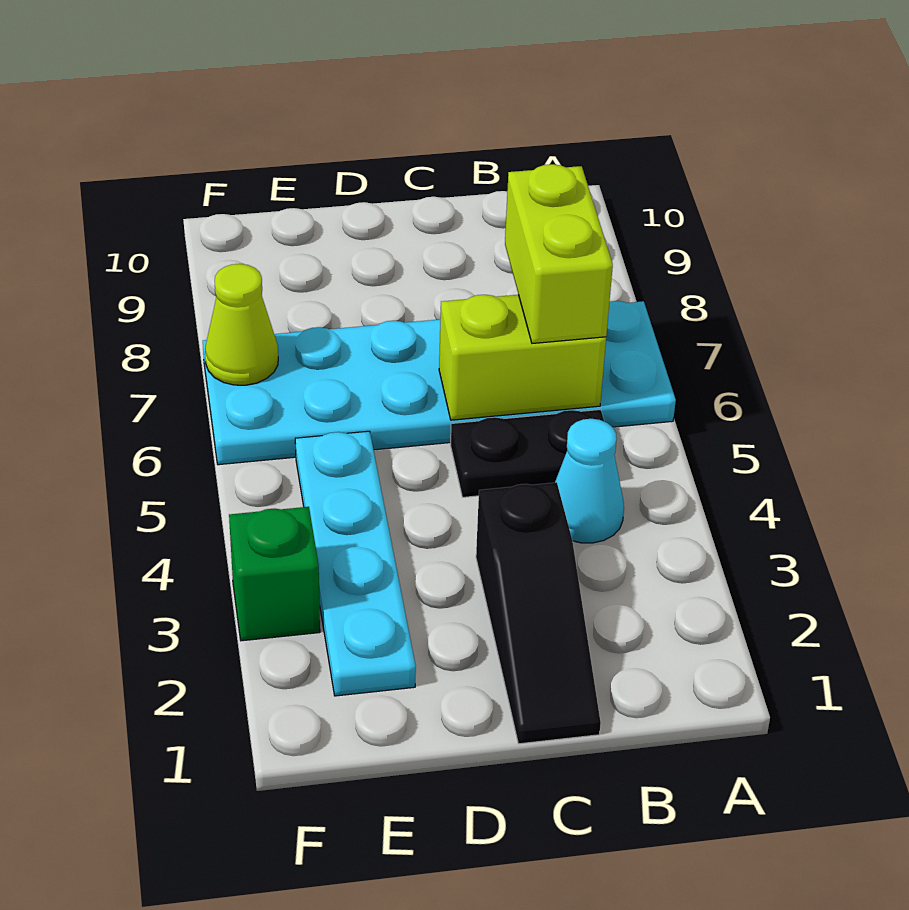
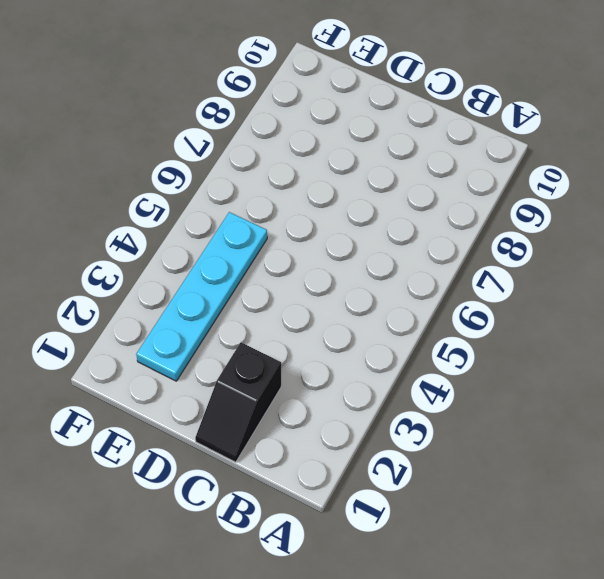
black 1x2 slope [195,343,281,462] -> black 1x3 slope [476,482,601,744]
none -> cyan 2x6 plate [203,301,676,465]
none -> cyan 1x1 cone [555,419,624,543]

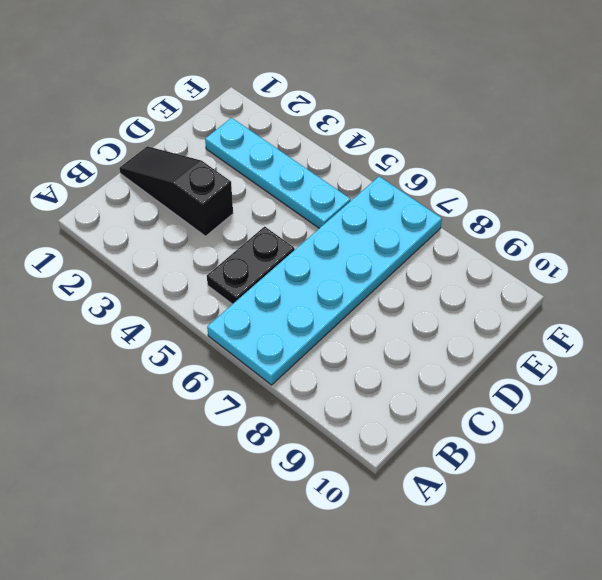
none -> cyan 1x1 cone [555,419,624,543]
none -> green 1x1 brick [229,507,320,641]

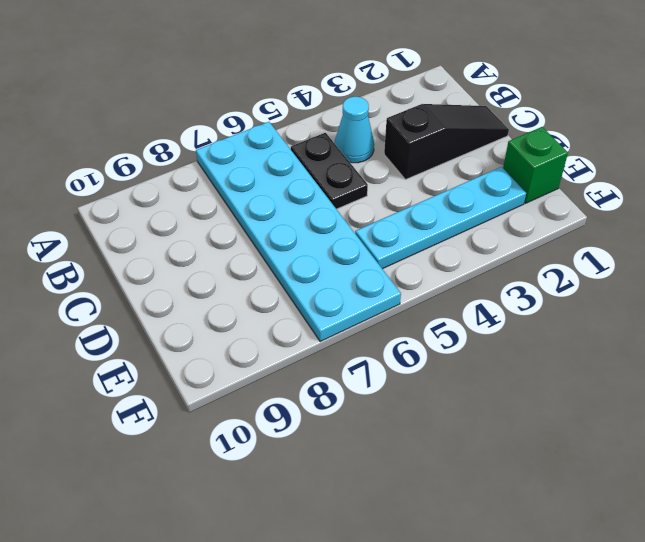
green 1x1 brick [503,127,568,203] -> green 1x1 brick moved to [229,507,320,641]
none -> lime 1x2 brick [439,295,606,420]
none -> lime 1x1 cone [205,264,278,385]

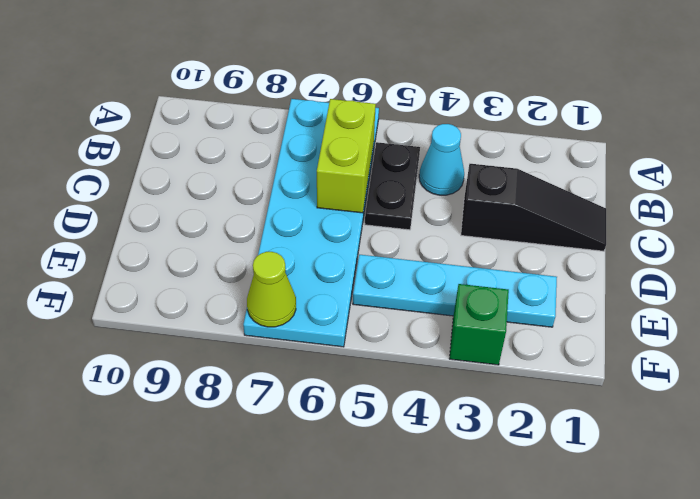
none -> lime 1x2 brick [505,164,613,343]

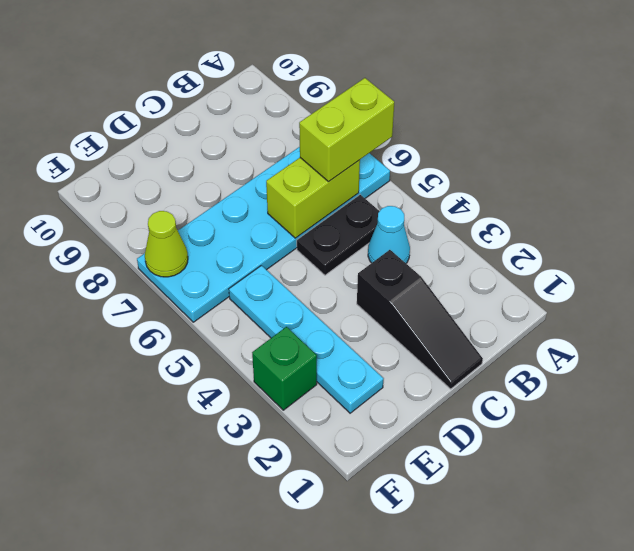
lime 1x2 brick [299,78,394,182] -> lime 1x2 brick turned to [505,164,613,343]

